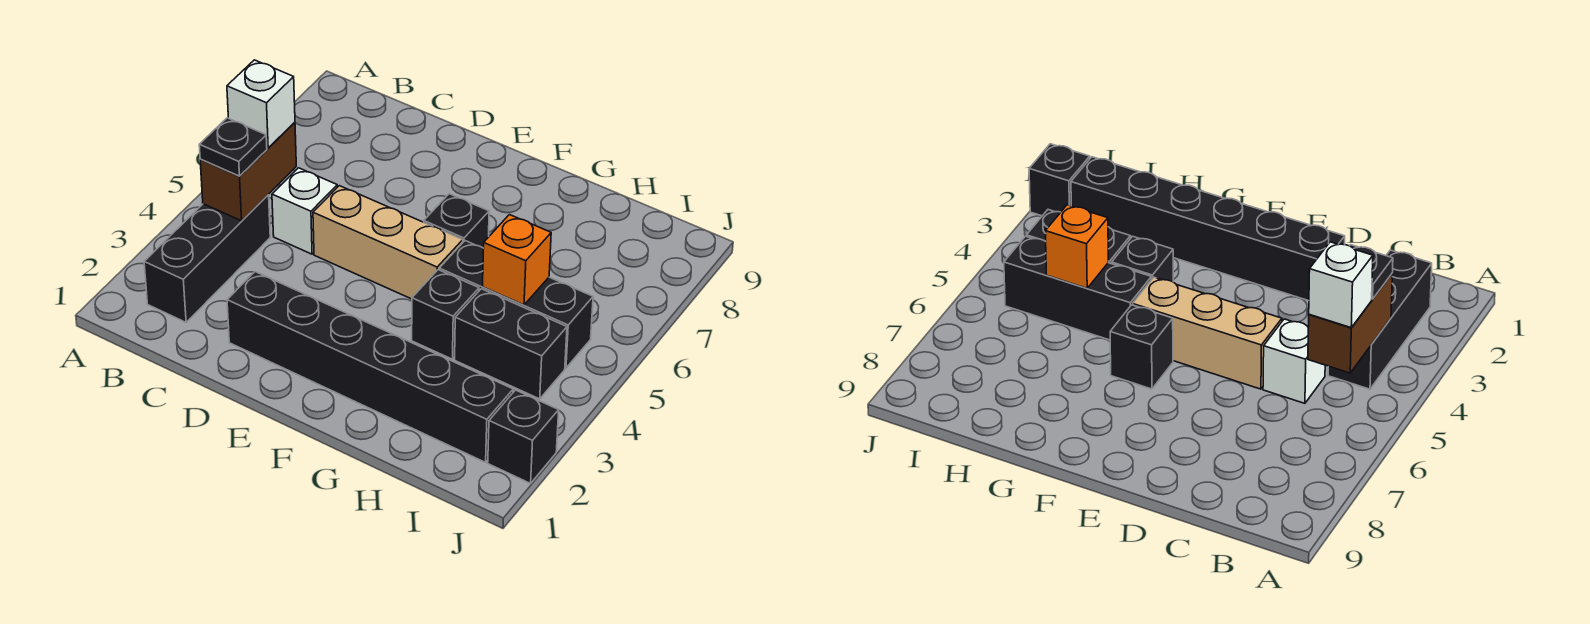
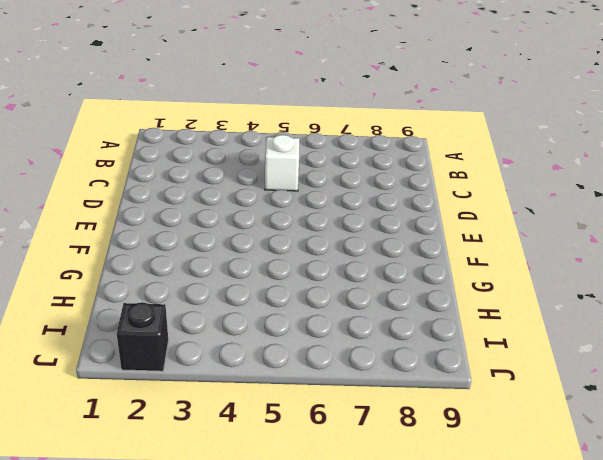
none -> black 1x3 brick [144,195,270,322]
none -> black 1x6 brick [227,272,513,462]
none -> tan 1x3 brick [313,186,463,299]

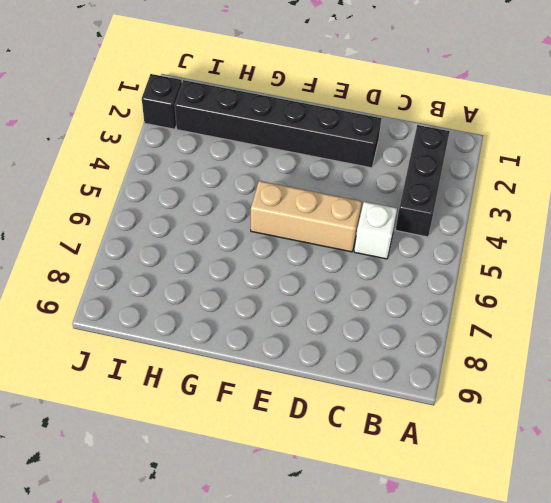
none -> black 1x1 brick [424,194,489,248]
none -> black 1x1 brick [412,270,479,359]
none -> black 1x3 brick [439,241,593,368]

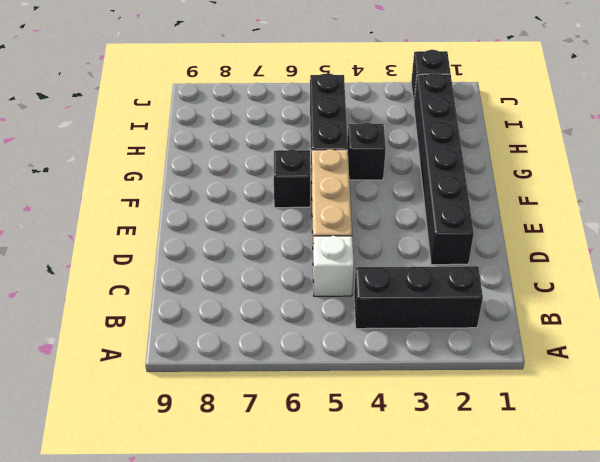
none -> black 1x2 brick [455,289,567,399]
none -> brown 1x2 brick [200,122,296,221]
none -> orange 1x1 brick [483,215,551,305]

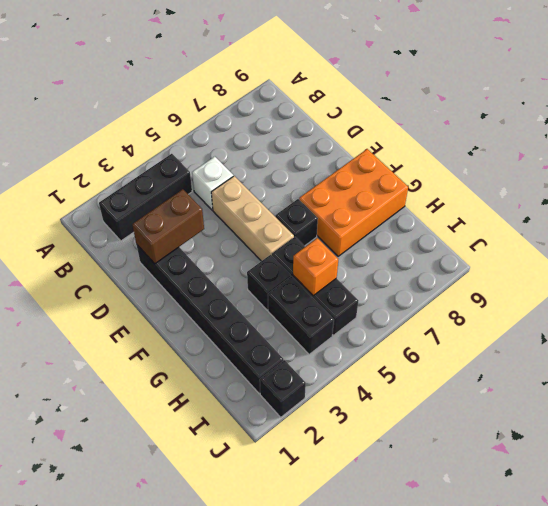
brown 1x2 brick [132,189,204,264] -> brown 1x2 brick moved to [200,122,296,221]
orange 2x3 brick [299,149,408,256] -> none
none -> black 1x1 plate [199,118,267,176]
none -> white 1x1 brick [227,60,295,148]

